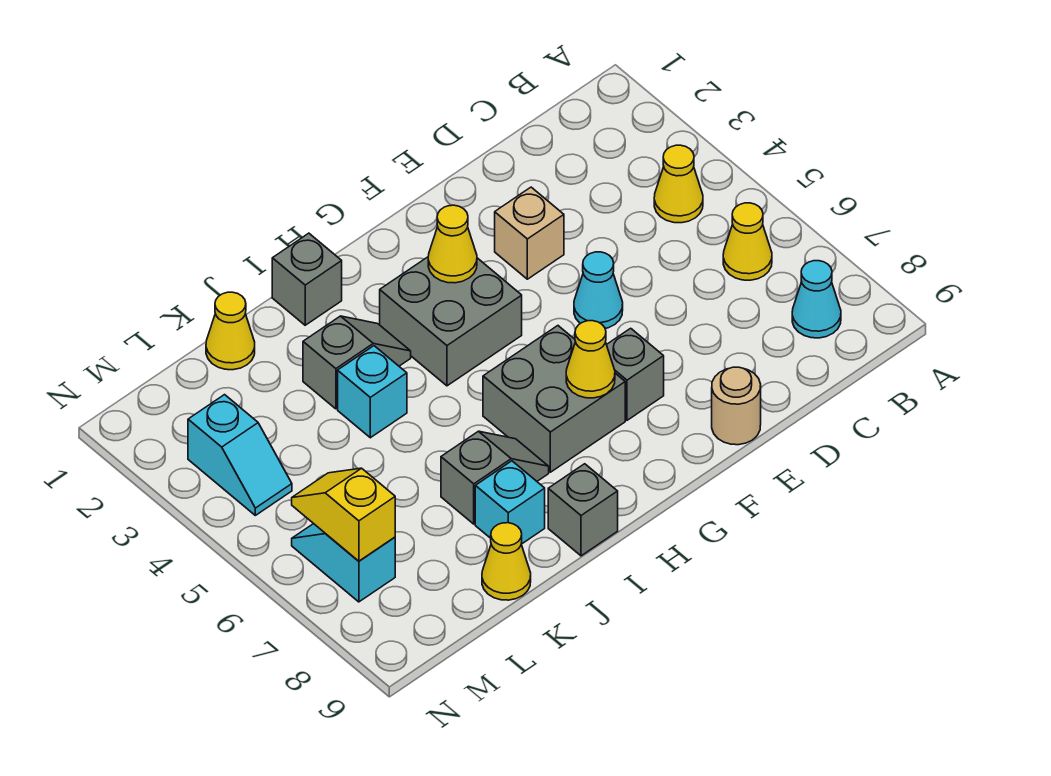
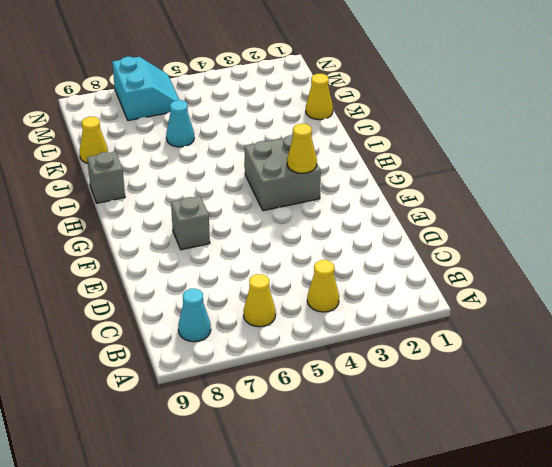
cyan 1x1 cone [166,100,194,147] -> cyan 1x1 cone moved to [574,252,623,328]
cyan 2x2 slope [112,57,179,121] -> cyan 1x2 slope [292,524,395,602]
none -> tan 1x1 brick [495,187,564,279]
none -> tan 1x1 round brick [712,367,761,445]
none -> grey 2x2 brick [483,326,625,472]

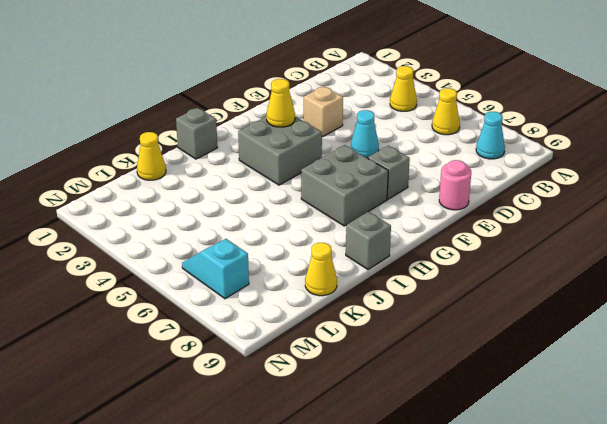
pink 1x1 round brick [439,160,471,210] -> tan 1x1 round brick [712,367,761,445]
none -> grey 1x2 slope [303,316,411,409]
none -> grey 1x2 slope [441,431,549,524]
none -> cyan 1x1 brick [338,346,407,438]

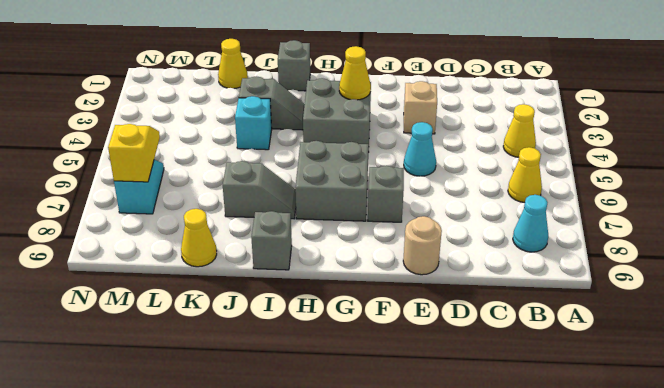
none -> cyan 1x1 brick [475,461,545,544]
none -> cyan 1x2 slope [188,395,292,515]
none -> yellow 1x1 cone [566,321,615,398]

